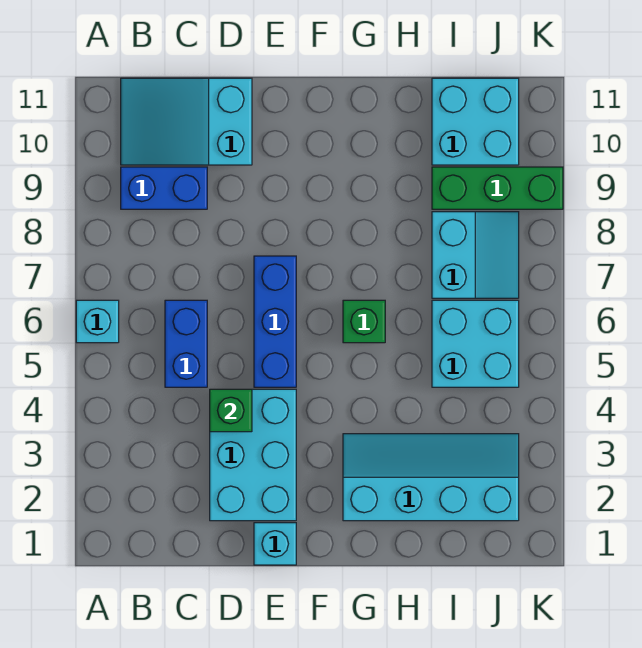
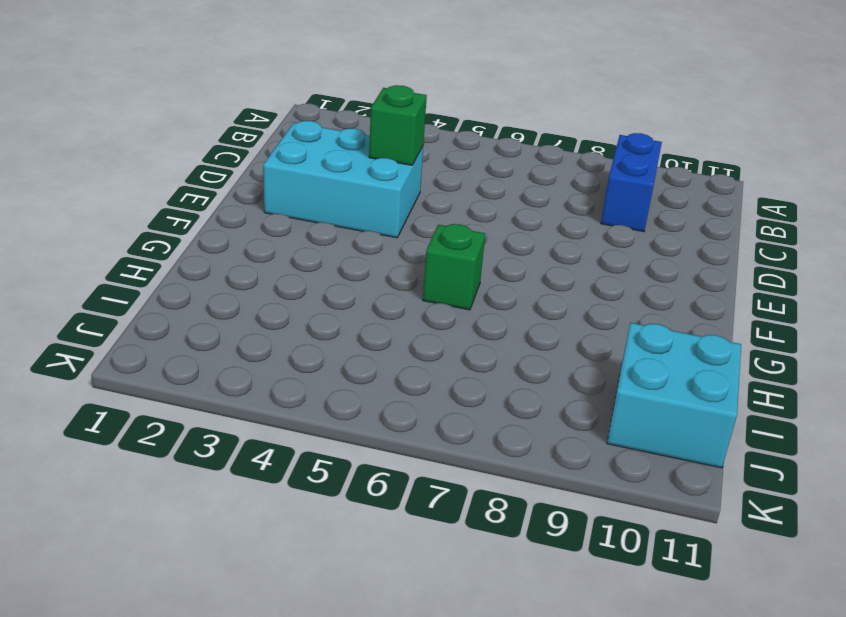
none -> cyan 1x1 brick [76,300,119,343]
none -> cyan 2x3 slope [121,78,252,165]
none -> blue 1x2 brick [165,300,207,387]

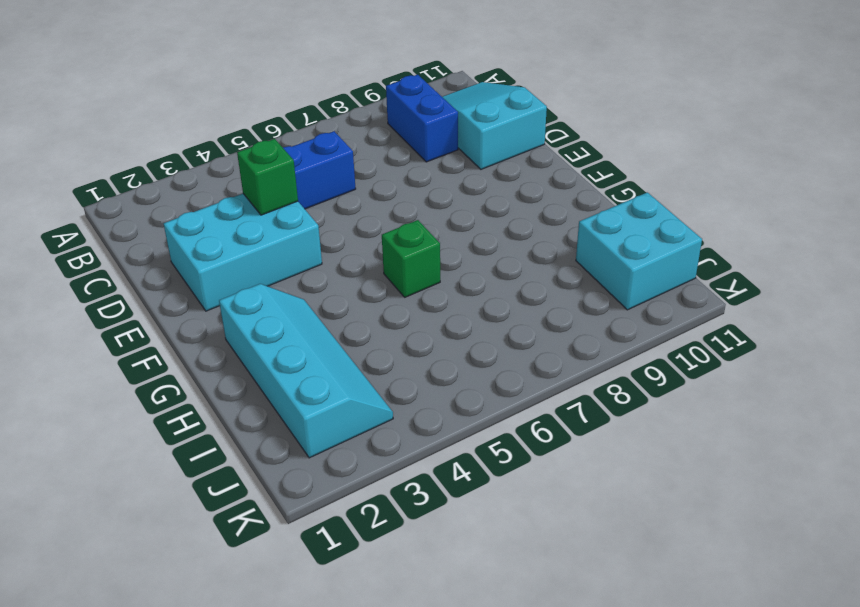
none -> cyan 1x1 brick [76,300,119,343]
none -> cyan 1x1 brick [254,523,296,565]
none -> blue 1x3 brick [254,256,296,387]

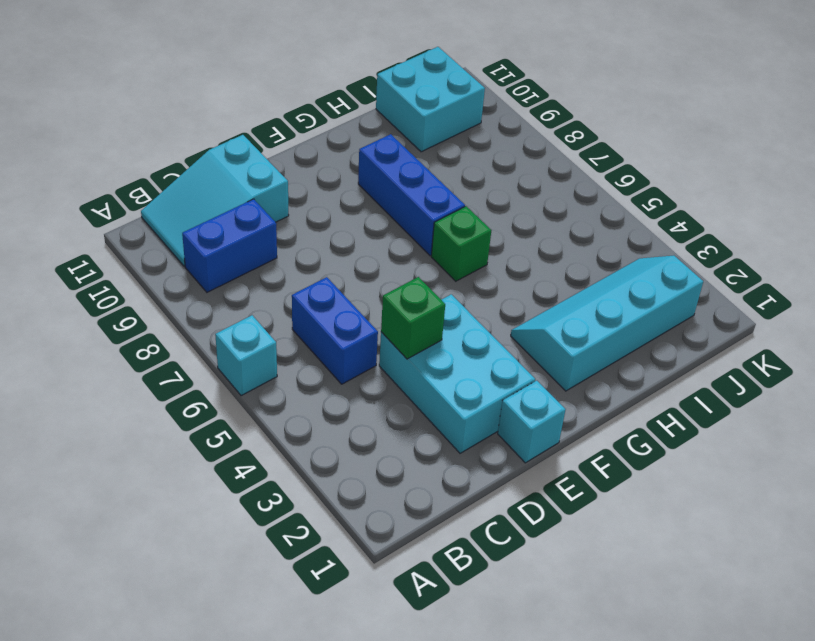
blue 1x3 brick [358,134,465,256] -> blue 1x3 brick moved to [254,256,296,387]
none -> cyan 2x2 brick [432,300,519,387]
none -> cyan 2x2 slope [432,212,519,298]
none -> green 1x3 brick [432,167,563,209]

